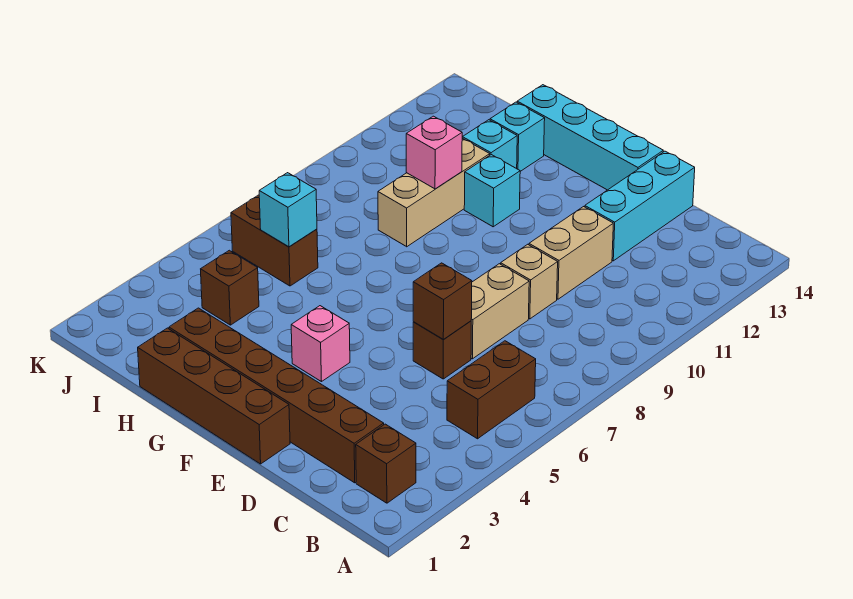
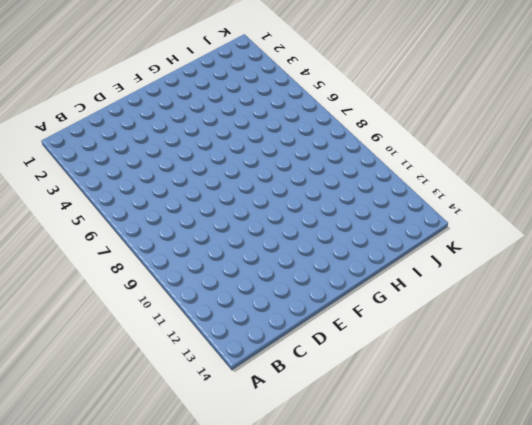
none -> brown 1x1 brick [356,424,416,503]
none -> brown 1x2 brick [447,341,536,439]
none -> brown 1x6 brick [169,308,384,483]

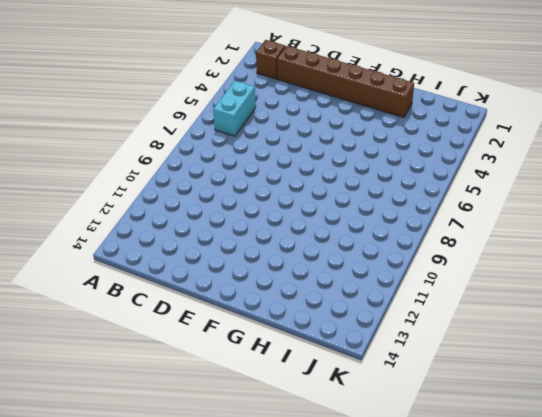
cyan 1x2 brick [213,81,256,136] -> brown 1x2 brick [447,341,536,439]
none -> brown 1x1 brick [413,321,471,379]
none -> tan 1x2 brick [471,264,529,359]
none -> tan 1x1 brick [501,244,558,319]

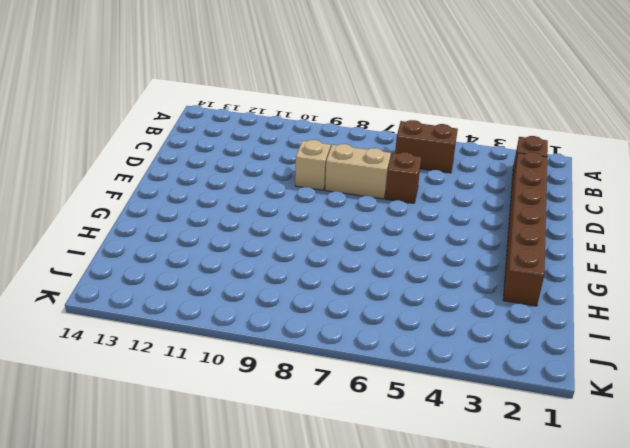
none -> tan 1x2 brick [529,207,613,299]
none -> cyan 1x3 brick [585,151,695,261]
none -> brown 1x4 brick [138,328,290,464]

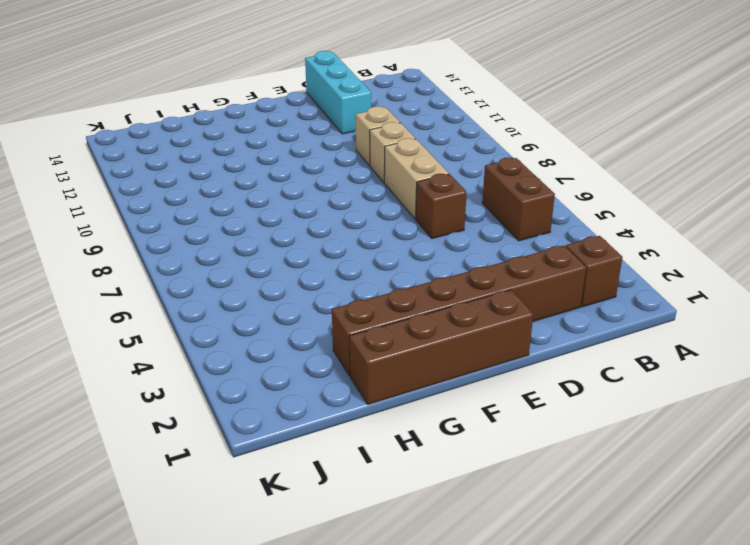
tan 1x1 brick [356,106,400,166] -> tan 1x2 brick [529,207,613,299]
none -> cyan 1x4 brick [517,85,663,190]
none -> pink 1x1 brick [291,306,350,382]
none -> cyan 1x1 brick [464,155,520,227]

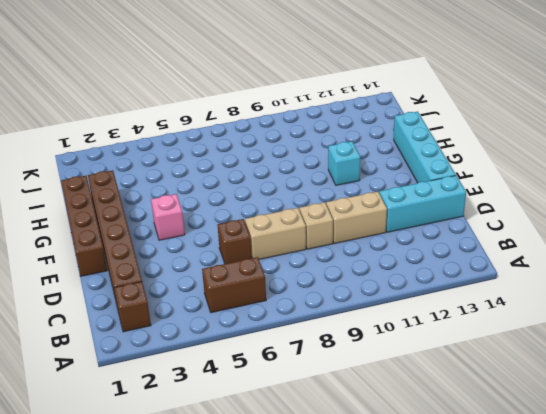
none -> tan 1x3 brick [378,138,490,247]
none -> cyan 1x1 brick [462,120,517,169]
none -> cyan 1x1 brick [490,102,545,171]

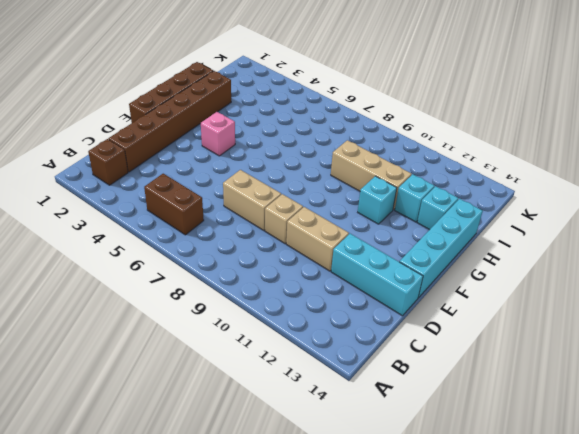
none -> brown 1x1 brick [413,321,471,379]
none -> brown 1x1 brick [201,250,259,325]
none -> brown 1x2 brick [231,195,318,286]

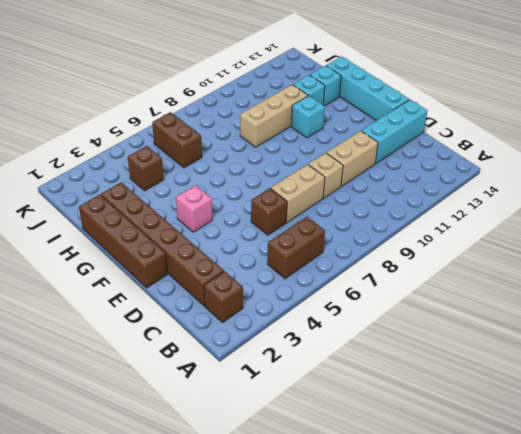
none -> brown 1x1 brick [413,263,472,339]
none -> pink 1x1 brick [406,116,462,189]
none -> cyan 1x1 brick [259,173,317,247]

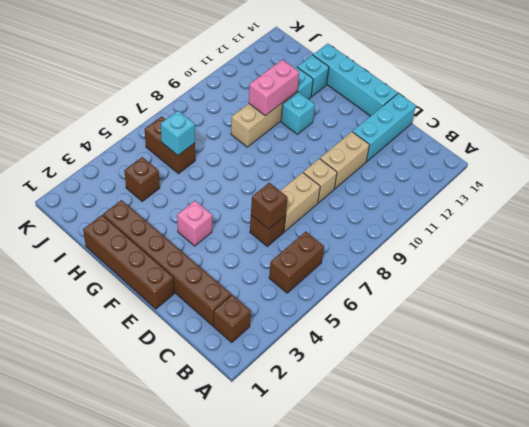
pink 1x2 brick [249,60,299,116] -> pink 1x1 brick [406,116,462,189]

